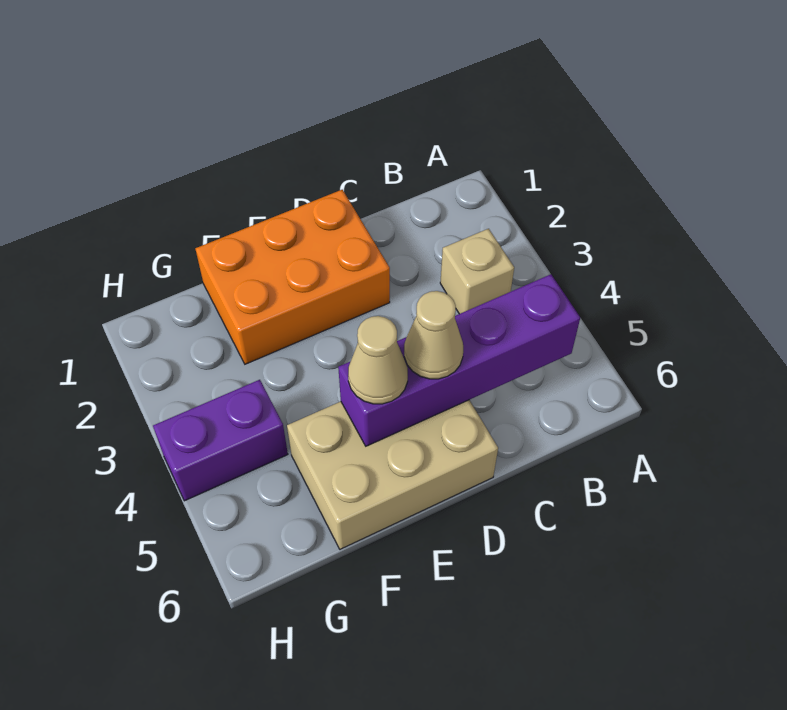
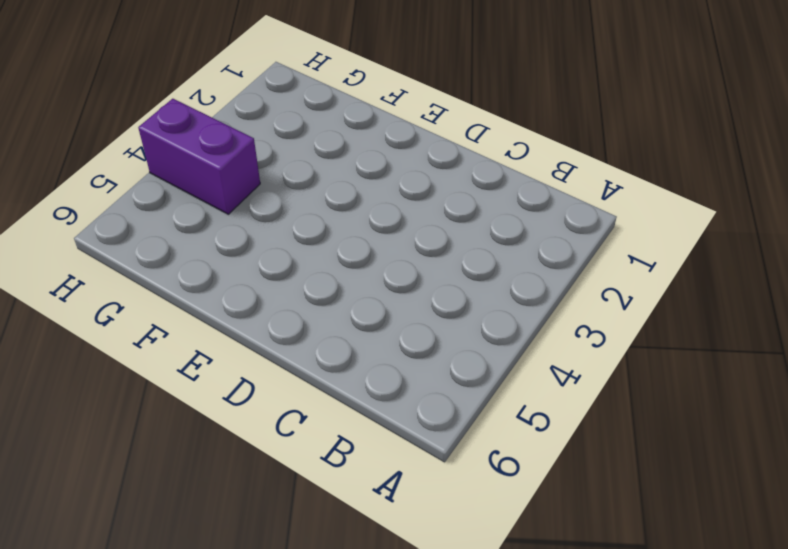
none -> tan 1x1 brick [440,229,514,314]
none -> orange 2x3 brick [195,190,390,364]

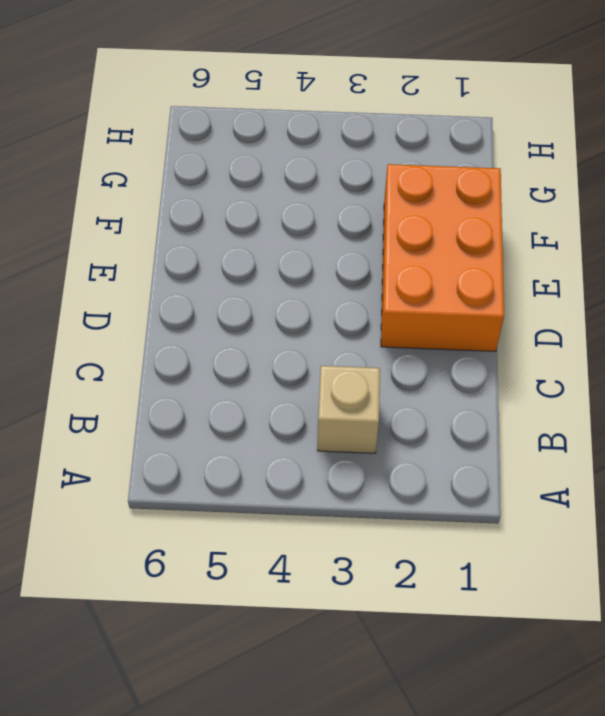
none -> tan 2x3 brick [287,400,498,549]
none -> purple 1x2 brick [153,380,288,501]

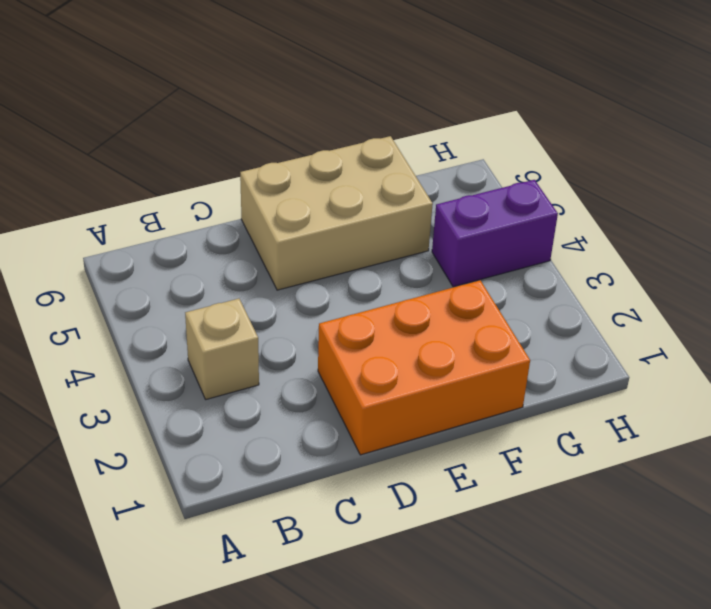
none -> purple 1x4 brick [338,274,580,446]
none -> tan 1x1 cone [404,291,463,379]

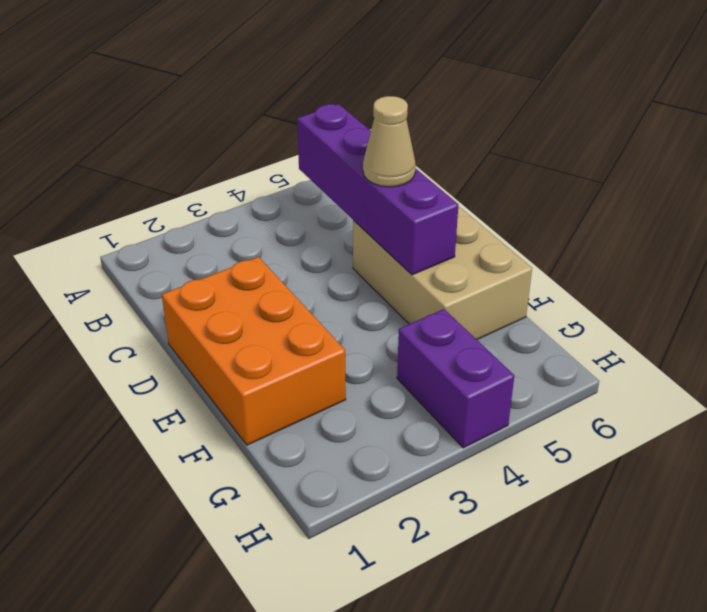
none -> tan 1x1 brick [440,229,514,314]
none -> tan 1x1 cone [348,316,408,404]

